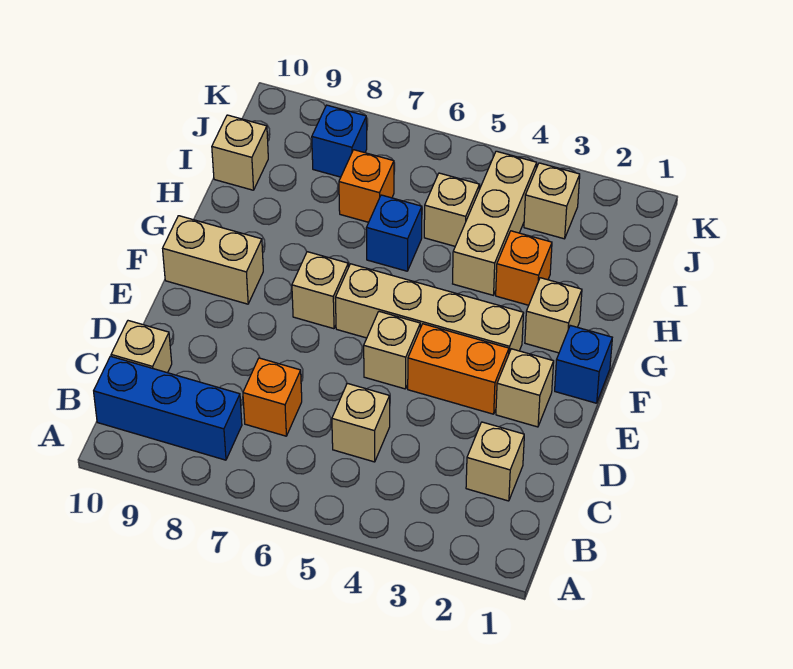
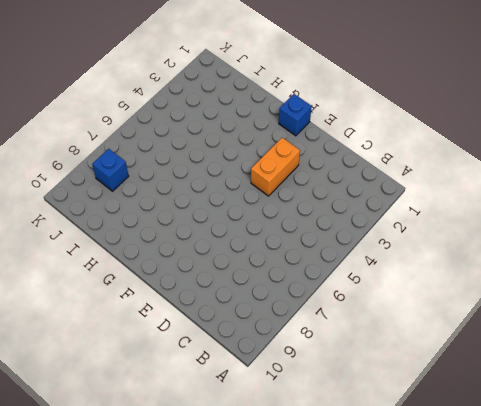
none -> blue 1x3 brick [94,356,242,460]
none -> tan 1x1 brick [466,422,524,501]
none -> tan 1x1 brick [332,383,390,462]

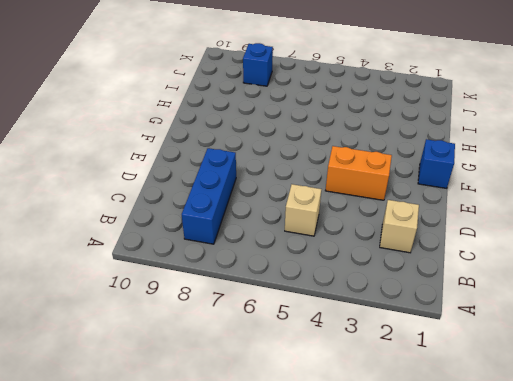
blue 1x3 brick [182,148,236,244] -> blue 1x3 brick turned to [94,356,242,460]
none -> orange 1x1 brick [243,358,302,436]
none -> tan 1x1 brick [111,321,172,373]
none -> tan 1x1 brick [496,349,554,427]

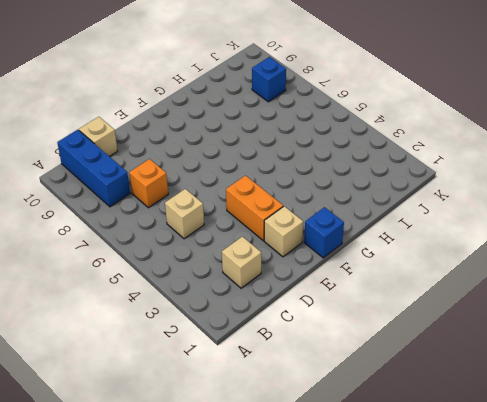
none -> tan 1x1 brick [364,312,420,389]
none -> tan 1x4 brick [335,264,524,352]
none -> tan 1x1 brick [292,252,348,329]

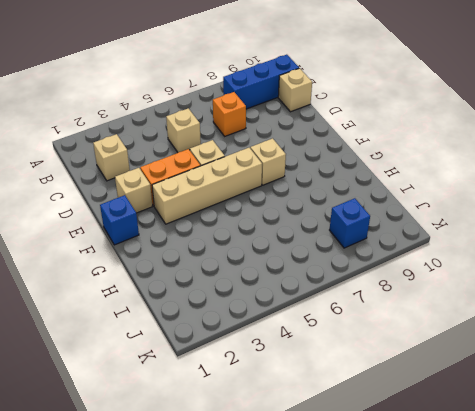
none -> tan 1x2 brick [163,216,263,304]
none -> tan 1x1 brick [525,278,582,353]
none -> orange 1x1 brick [496,231,552,305]

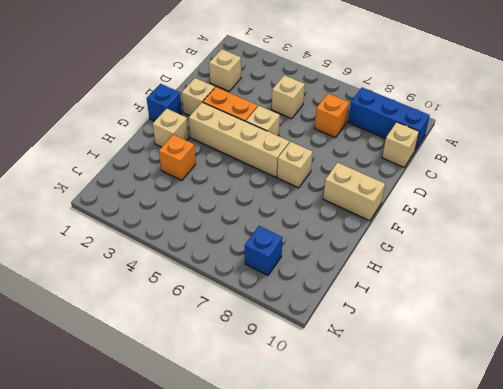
none -> tan 1x3 brick [453,151,537,295]
none -> blue 1x1 brick [366,195,422,271]
none -> tan 1x1 brick [424,173,480,246]

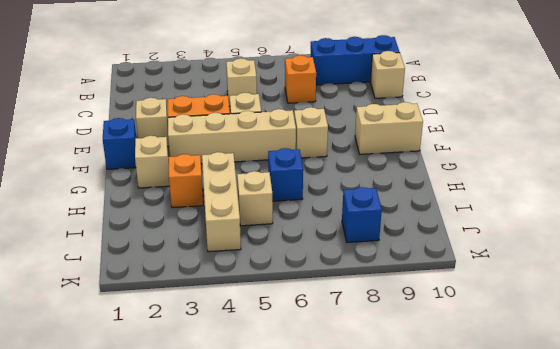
none -> tan 1x1 brick [466,422,524,501]
none -> orange 1x1 brick [339,150,394,222]
none -> tan 1x1 brick [212,115,268,190]

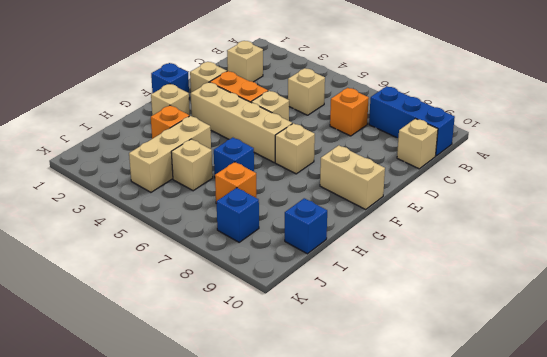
blue 1x1 brick [285,198,327,254] -> tan 1x1 brick [212,115,268,190]
none -> tan 1x1 brick [524,163,580,239]

